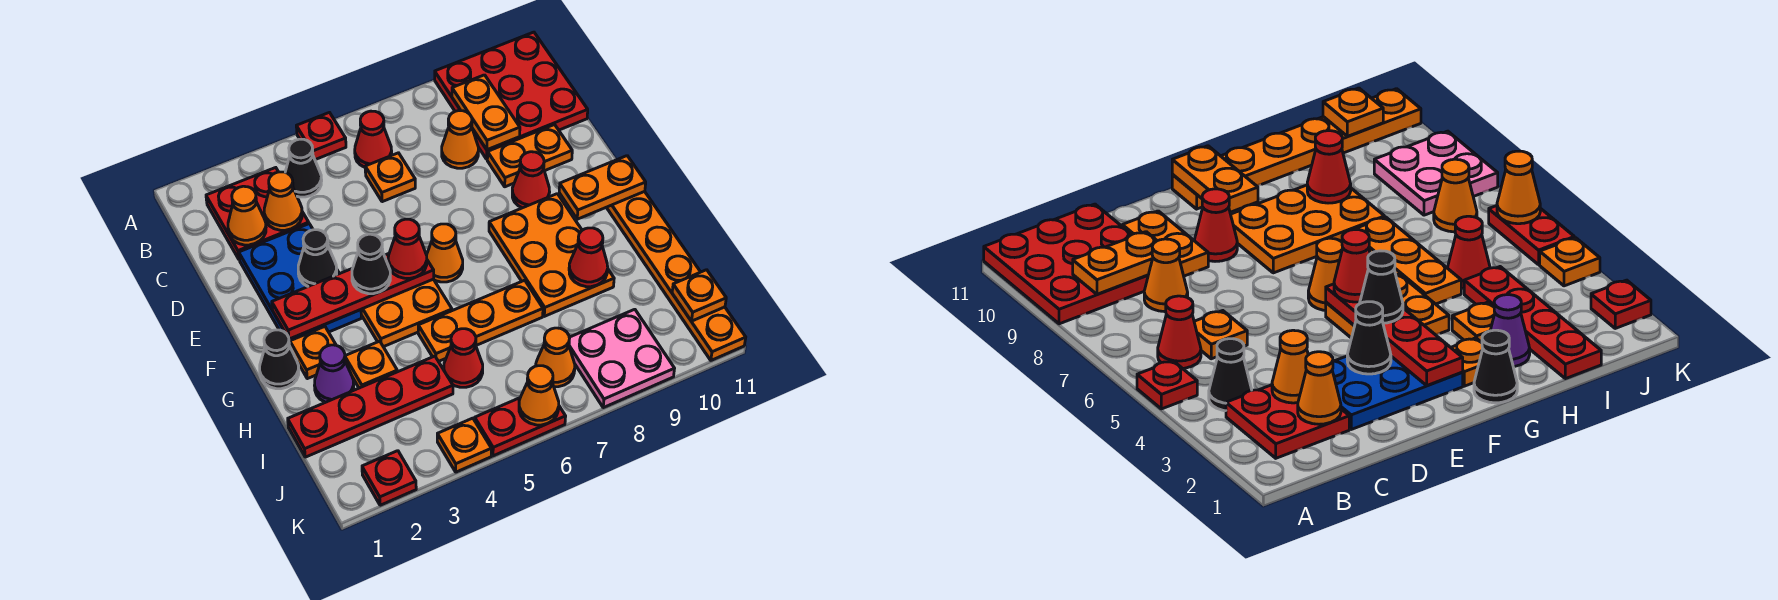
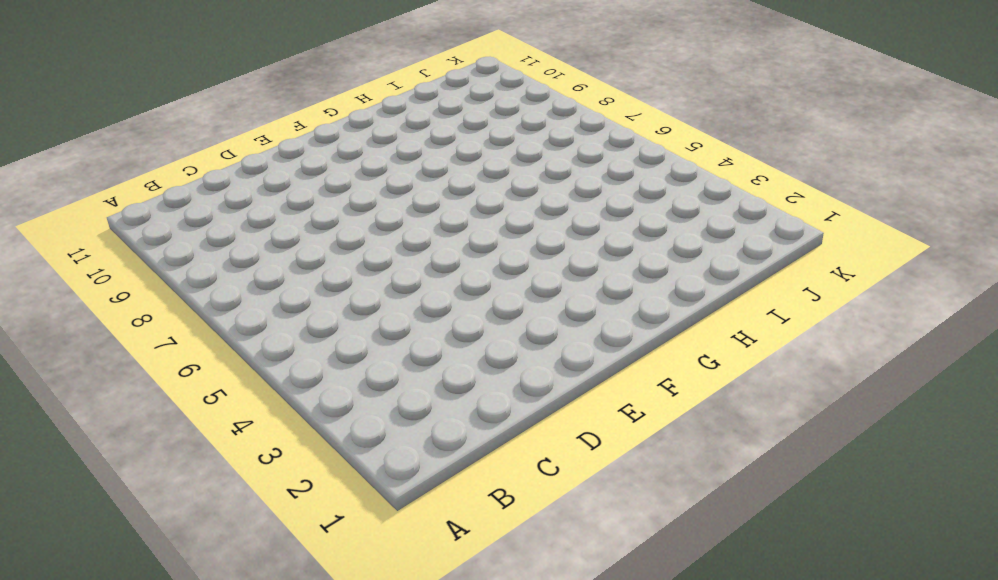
none -> red 1x1 plate [296,113,346,160]
none -> red 3x3 plate [435,32,588,159]
none -> red 2x2 plate [206,168,309,259]
none -> black 1x1 cone [285,139,322,197]

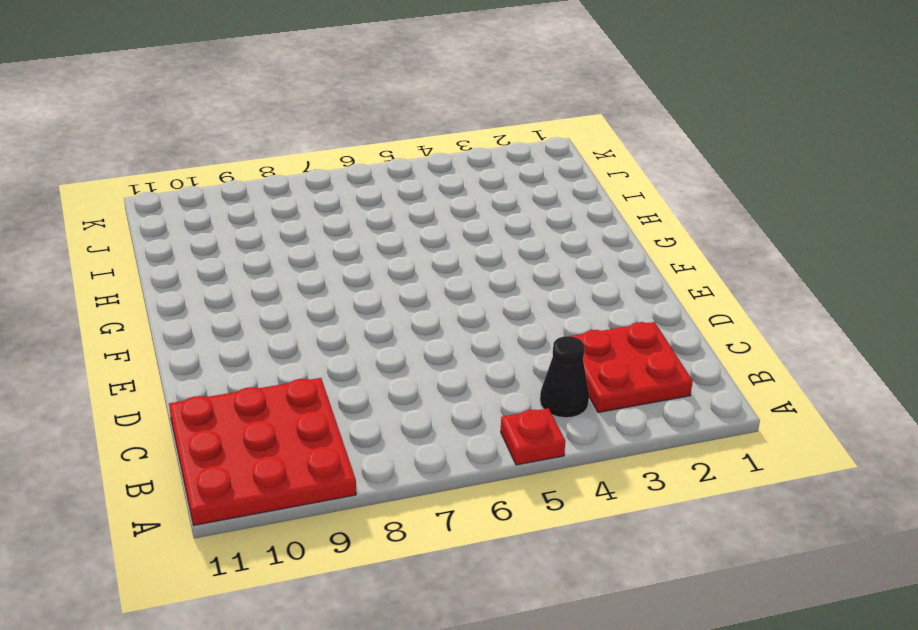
none -> red 1x1 cone [355,111,392,167]
none -> orange 1x1 plate [365,153,415,202]
none -> orange 1x1 cone [442,111,478,168]
none -> blue 2x3 plate [239,224,361,346]

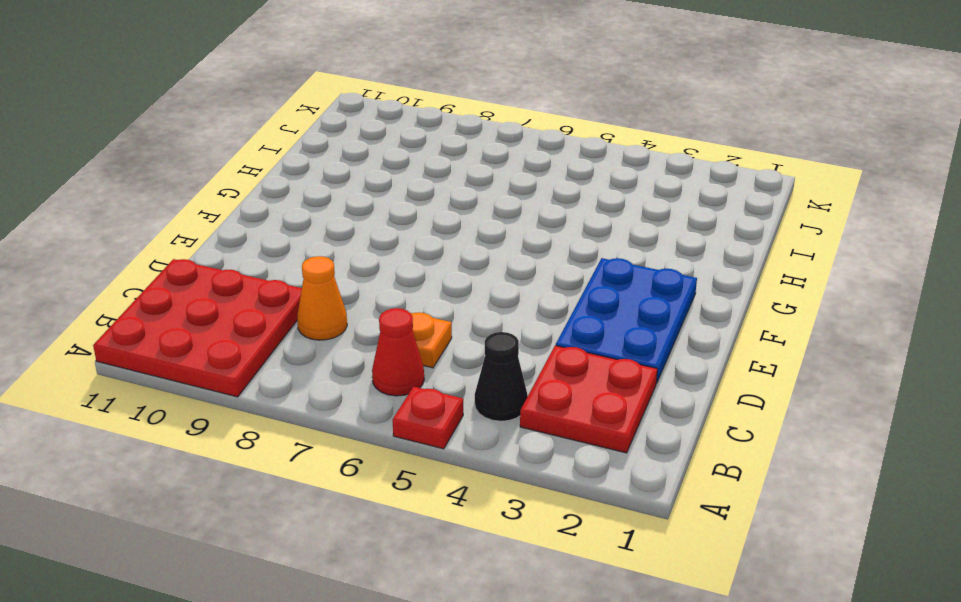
none -> orange 1x2 plate [487,125,572,187]
none -> red 1x1 cone [512,152,550,208]
none -> orange 2x2 plate [361,279,452,347]
none -> orange 1x1 cone [427,224,463,282]

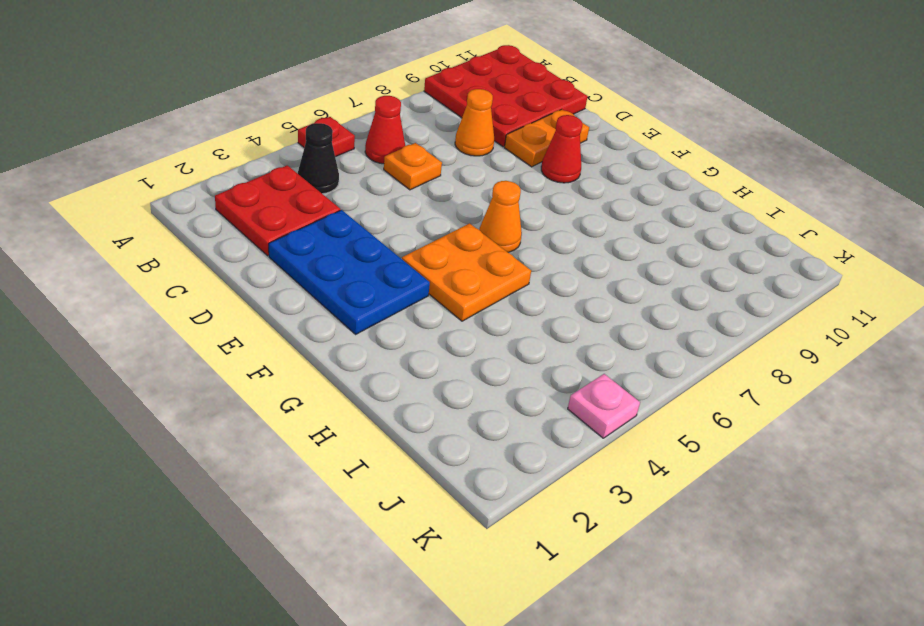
pink 1x1 plate [568,374,640,438] -> orange 1x1 plate [437,418,491,472]
none -> orange 2x3 plate [489,194,614,316]
none -> orange 1x6 plate [606,191,746,360]
none -> black 1x1 cone [260,330,299,389]
none -> orange 1x1 plate [290,327,336,379]

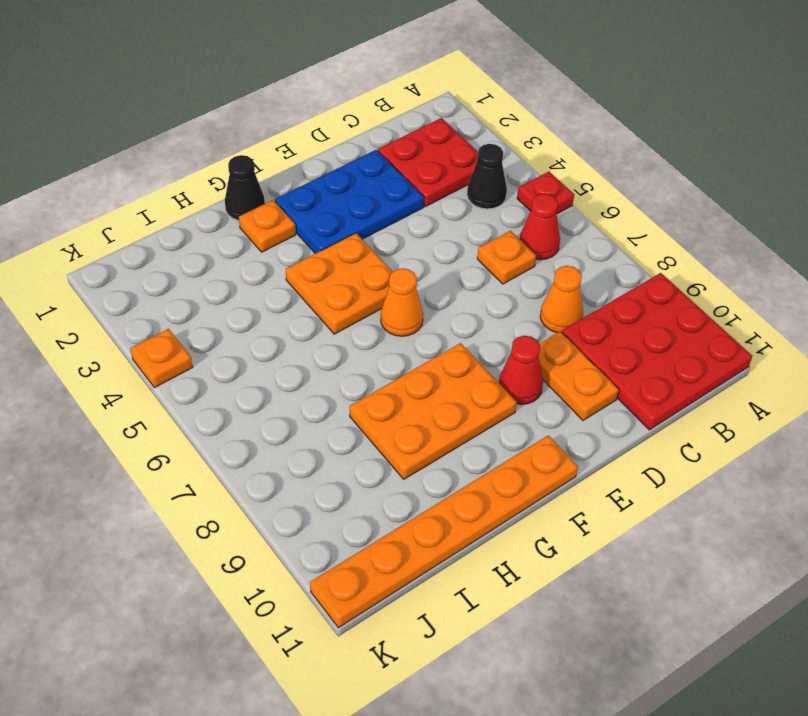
none -> purple 1x1 cone [315,345,354,402]
none -> orange 1x1 plate [345,341,397,388]
none -> orange 1x3 plate [418,280,543,361]
none -> red 1x4 plate [288,356,453,457]

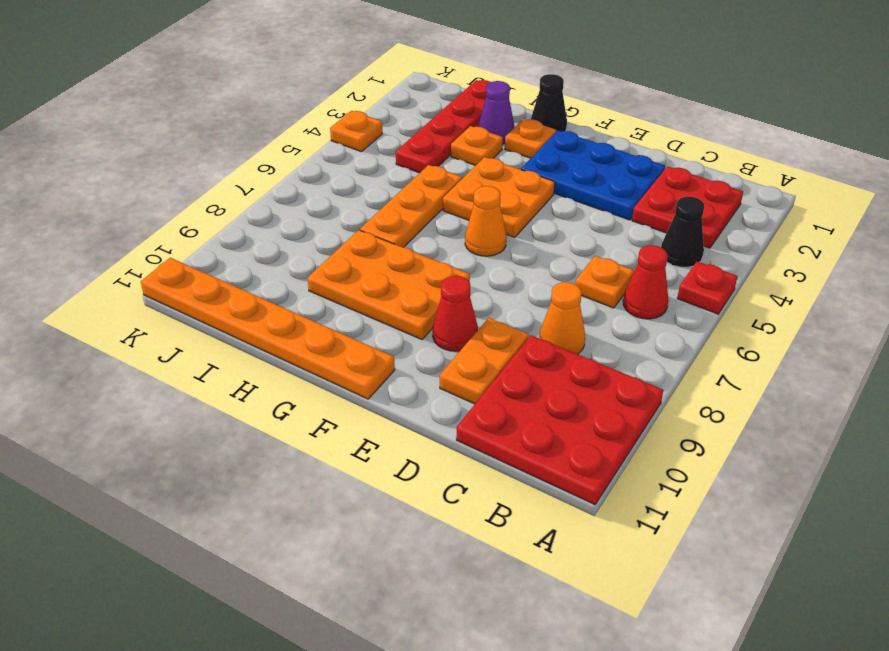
none -> red 1x1 cone [444,329,483,387]
none -> orange 1x1 cone [536,328,575,387]
none -> pink 2x2 plate [569,309,675,408]
none -> red 1x1 plate [362,451,416,505]

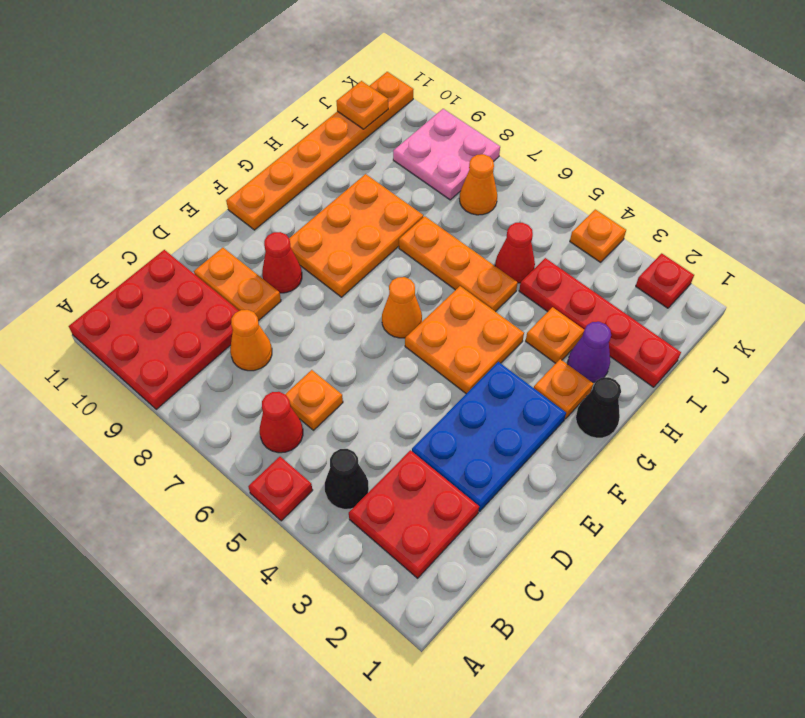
none -> red 1x2 plate [475,398,566,456]
none -> orange 1x2 plate [452,75,520,150]
none -> orange 1x1 cone [228,186,266,245]
none -> orange 1x1 cone [264,172,302,230]

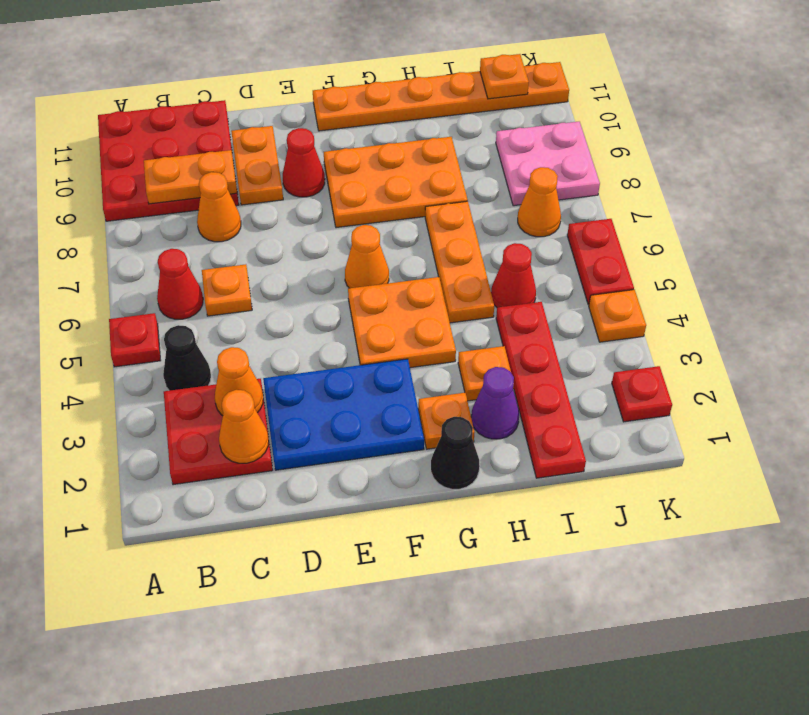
none -> black 1x1 cone [298,230,337,286]
none -> red 1x4 plate [272,254,434,339]
none -> orange 1x2 plate [559,156,646,219]
none -> red 1x1 cone [569,228,608,287]

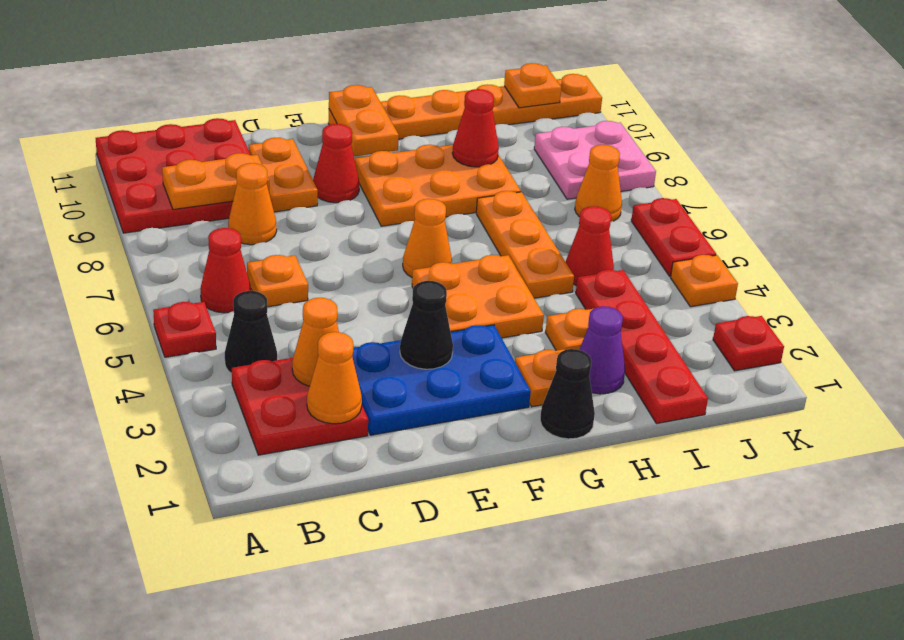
none -> red 1x4 plate [272,254,434,339]
none -> orange 1x1 cone [519,366,559,425]
none -> black 1x1 cone [352,234,390,294]
none -> red 1x1 cone [388,219,427,278]

